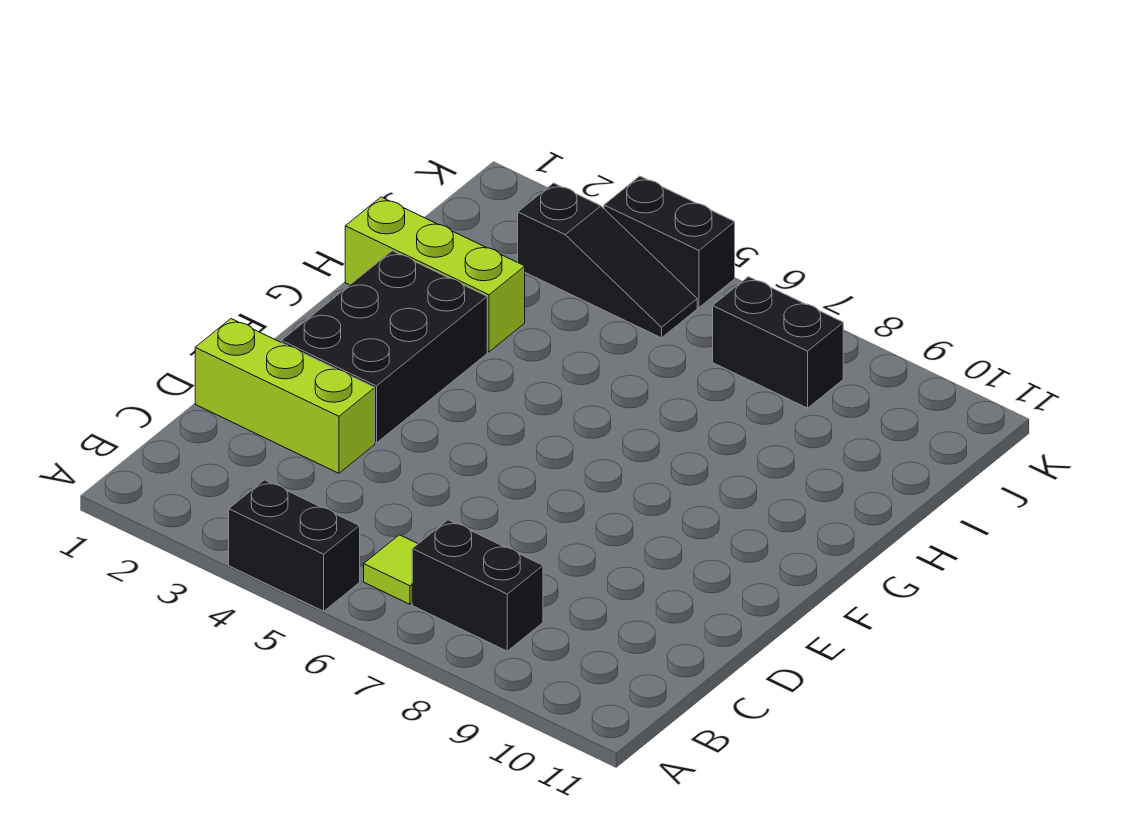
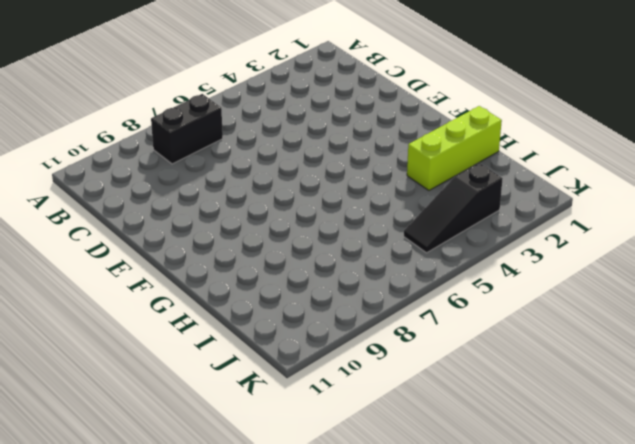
none -> black 1x2 brick [229,480,360,611]
none -> lime 1x1 tile [364,535,418,604]

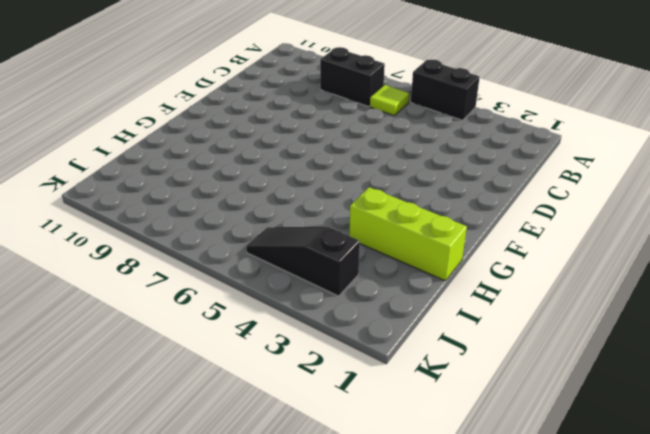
none -> lime 1x3 brick [195,319,375,473]
none -> black 2x3 brick [281,251,487,443]

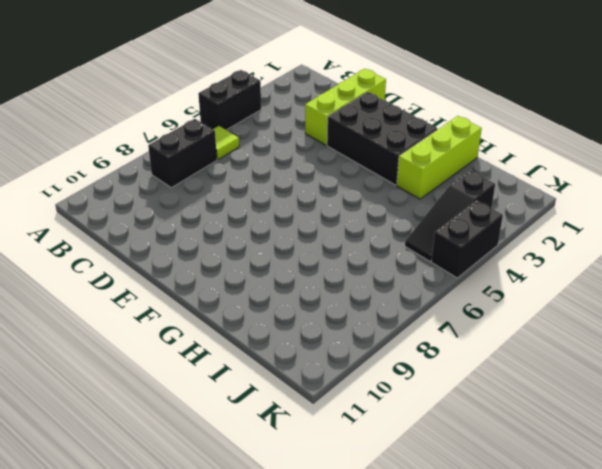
none -> black 1x2 brick [713,277,843,408]

